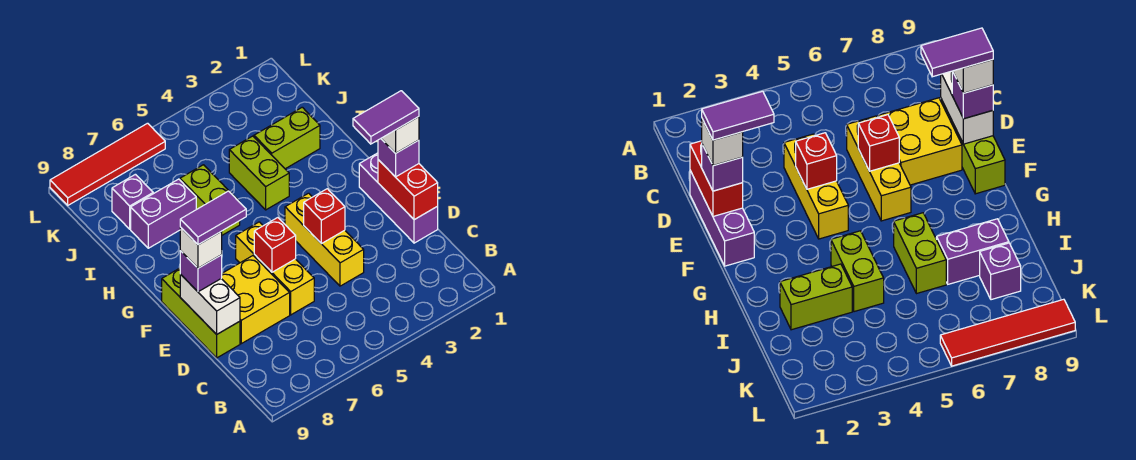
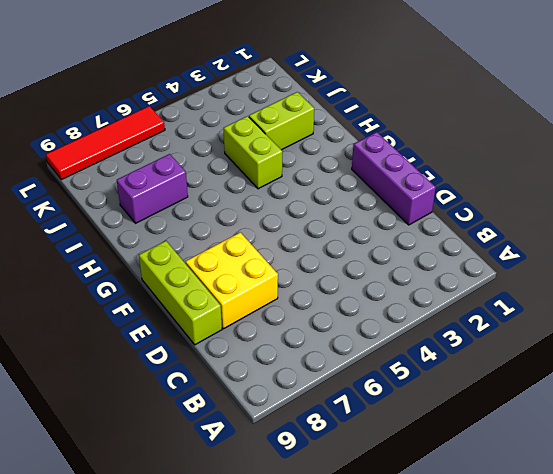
none -> yellow 1x3 brick [285,193,364,286]
none -> yellow 1x3 brick [236,222,314,315]
none -> lime 1x2 brick [180,165,240,235]

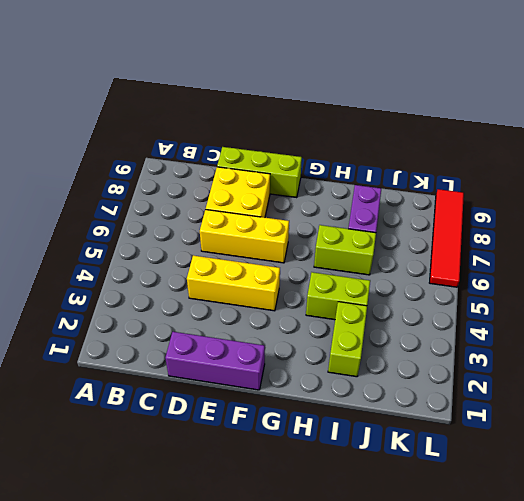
none -> purple 1x1 brick [112,174,153,229]
none -> red 1x2 brick [378,160,438,220]
none -> white 1x2 brick [180,274,240,334]

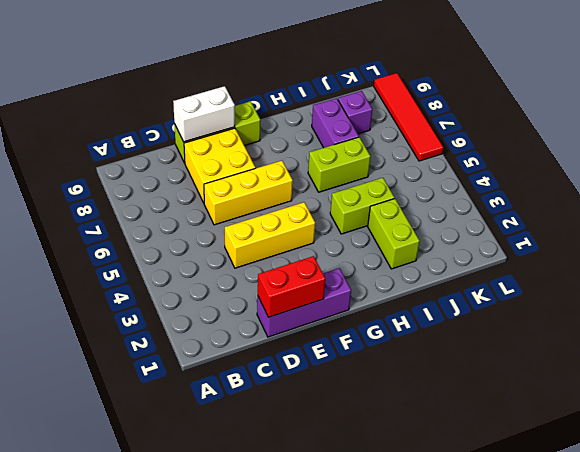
none -> red 1x1 brick [304,189,345,244]
none -> red 1x1 brick [254,218,296,272]
none -> purple 1x1 brick [378,139,419,177]

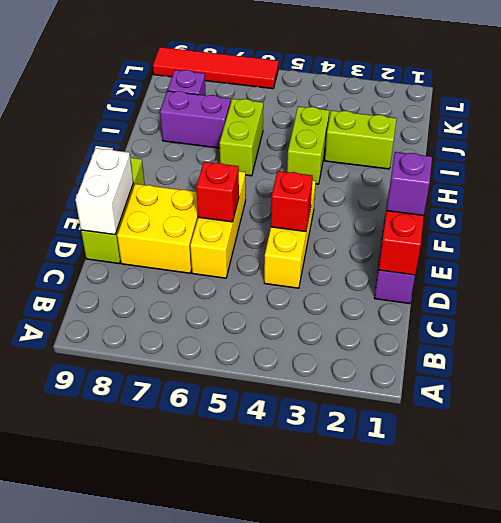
none -> purple 1x1 brick [180,251,222,292]
none -> white 1x1 brick [381,117,419,153]
none -> white 1x1 brick [180,227,222,268]

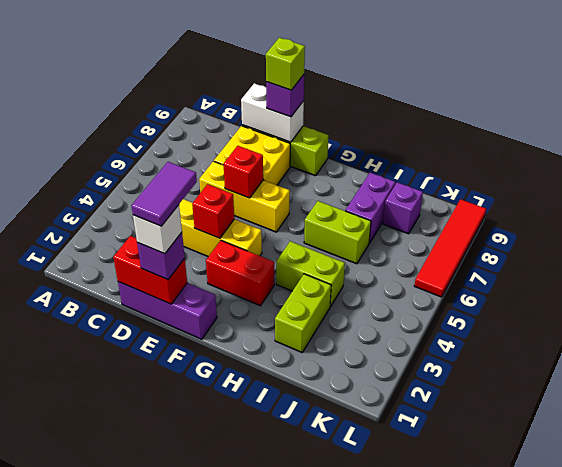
lime 1x1 brick [266,38,305,90] -> white 1x1 brick [180,227,222,268]
red 1x2 brick [206,240,274,306] -> none
none -> purple 1x2 tile [180,191,246,245]

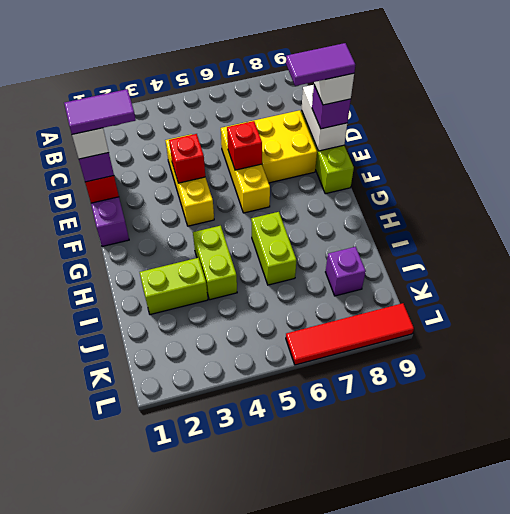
none -> purple 1x2 brick [131,179,196,248]

